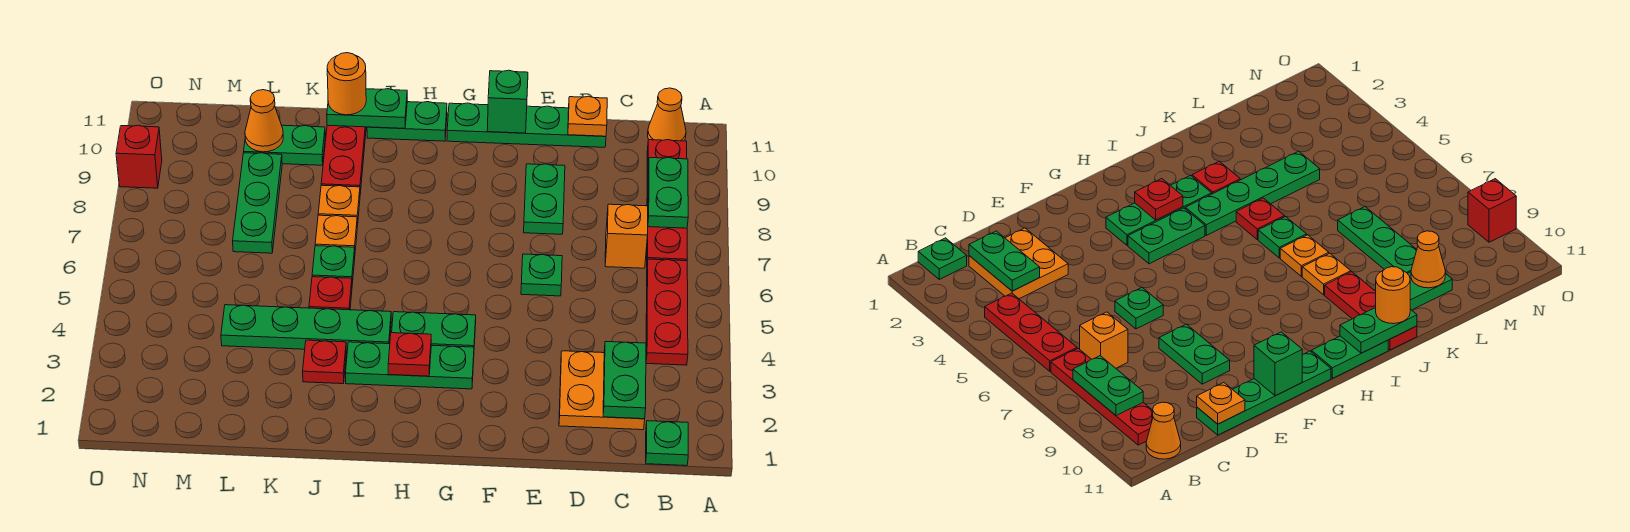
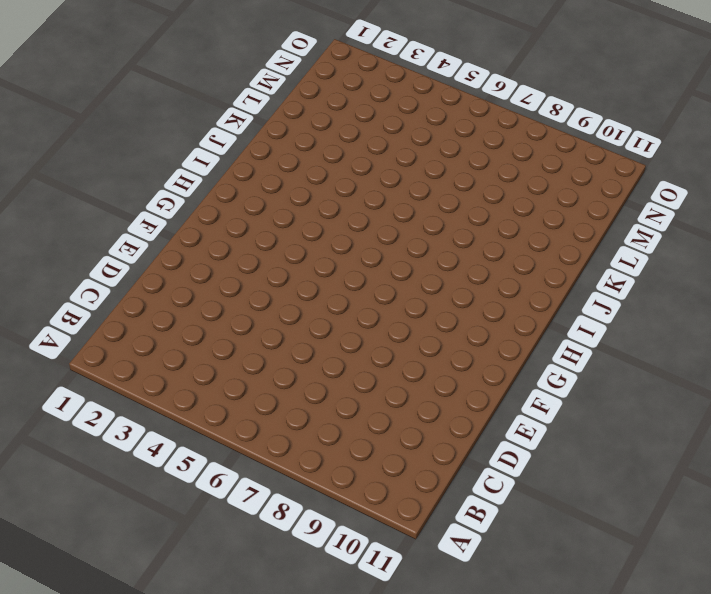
none -> green 1x1 plate [646,421,688,466]
none -> red 1x3 plate [646,259,688,365]
none -> red 1x4 plate [647,140,687,261]
none -> orange 1x1 cone [648,88,686,141]

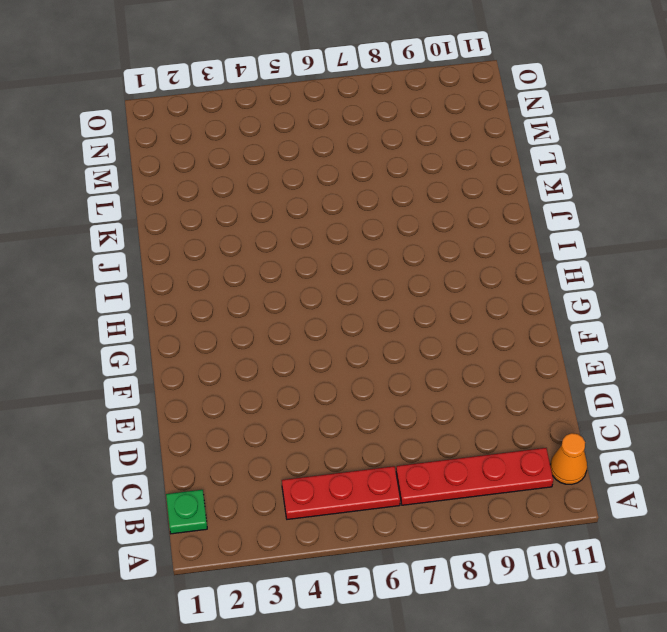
none -> orange 2x2 plate [559,351,645,430]
none -> orange 1x1 brick [605,204,648,268]
none -> green 1x4 plate [447,103,606,147]
none -> green 1x1 plate [521,254,562,296]

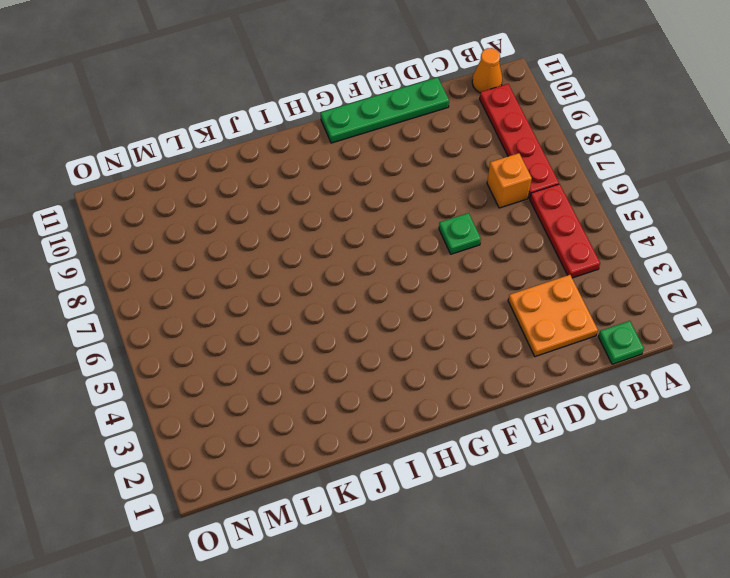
none -> green 1x2 plate [524,164,565,234]
none -> green 1x3 plate [346,342,474,389]
none -> green 1x2 plate [392,312,476,347]
none -> green 1x2 plate [367,102,447,141]

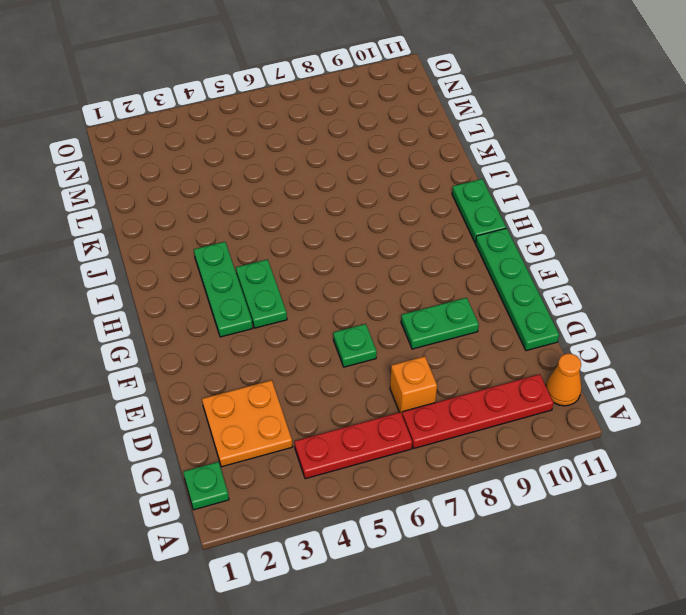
none -> green 1x4 plate [221,305,391,351]
none -> red 1x1 plate [303,340,346,384]
none -> red 1x1 plate [309,277,352,310]
none -> green 1x1 plate [312,246,355,284]

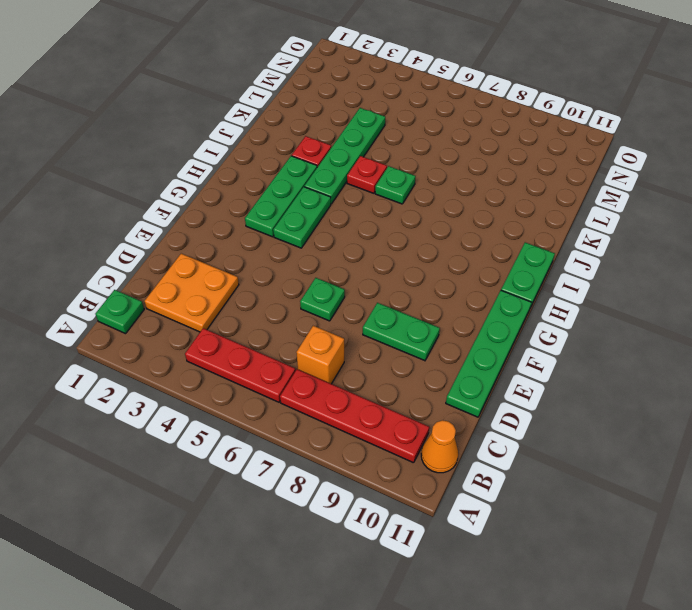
none -> orange 1x1 plate [315,215,357,250]
none -> orange 1x1 plate [318,185,360,226]
none -> red 1x3 plate [321,125,366,193]
none -> green 1x2 plate [244,125,325,165]

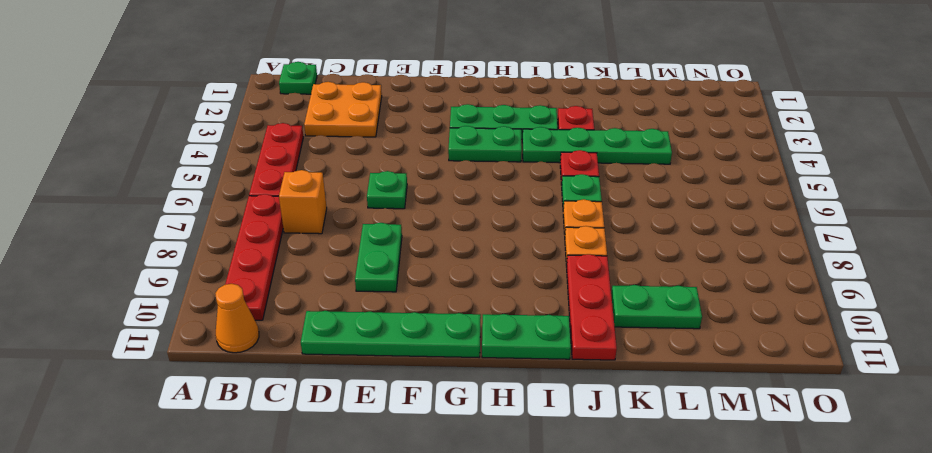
none -> green 1x3 plate [233,153,282,253]
none -> red 1x1 brick [116,125,162,188]
none -> green 1x2 plate [648,158,688,228]
none -> green 1x2 plate [603,342,646,419]

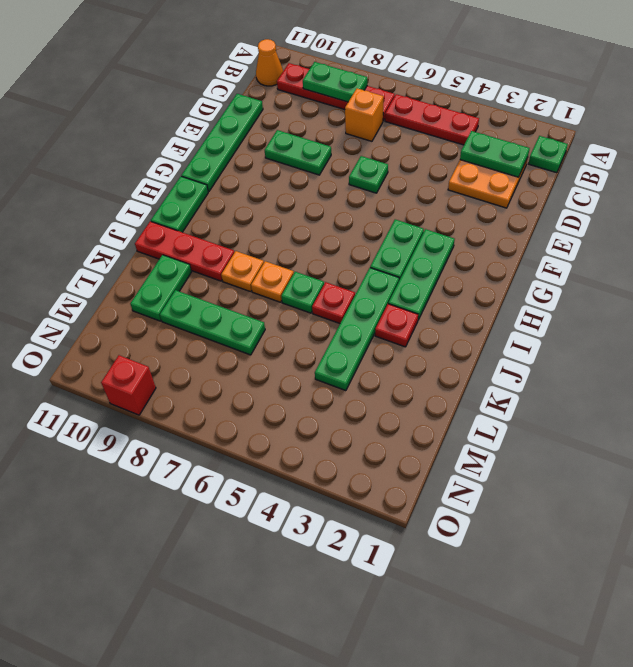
none -> orange 1x1 plate [568,96,607,136]
none -> green 1x1 brick [487,70,528,133]
none -> red 1x1 plate [388,333,431,376]
none -> green 1x2 plate [327,89,407,128]

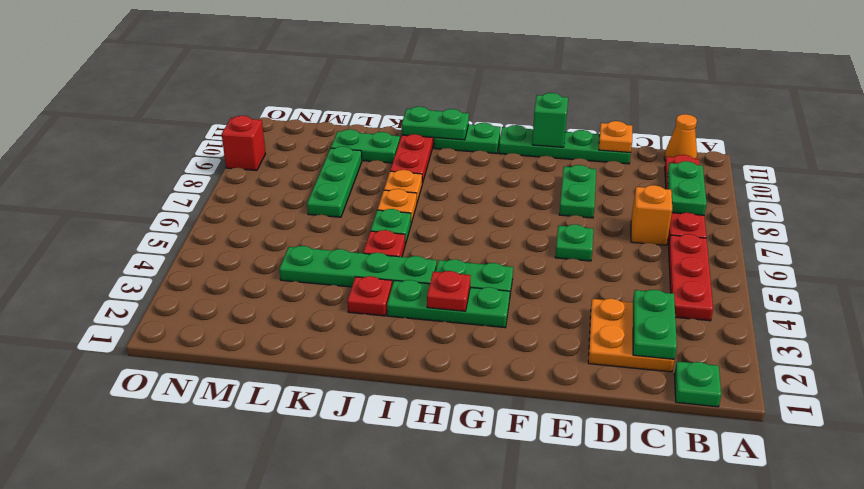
none -> orange 1x1 cone [245,90,283,152]
none -> orange 1x1 round brick [327,53,366,115]

